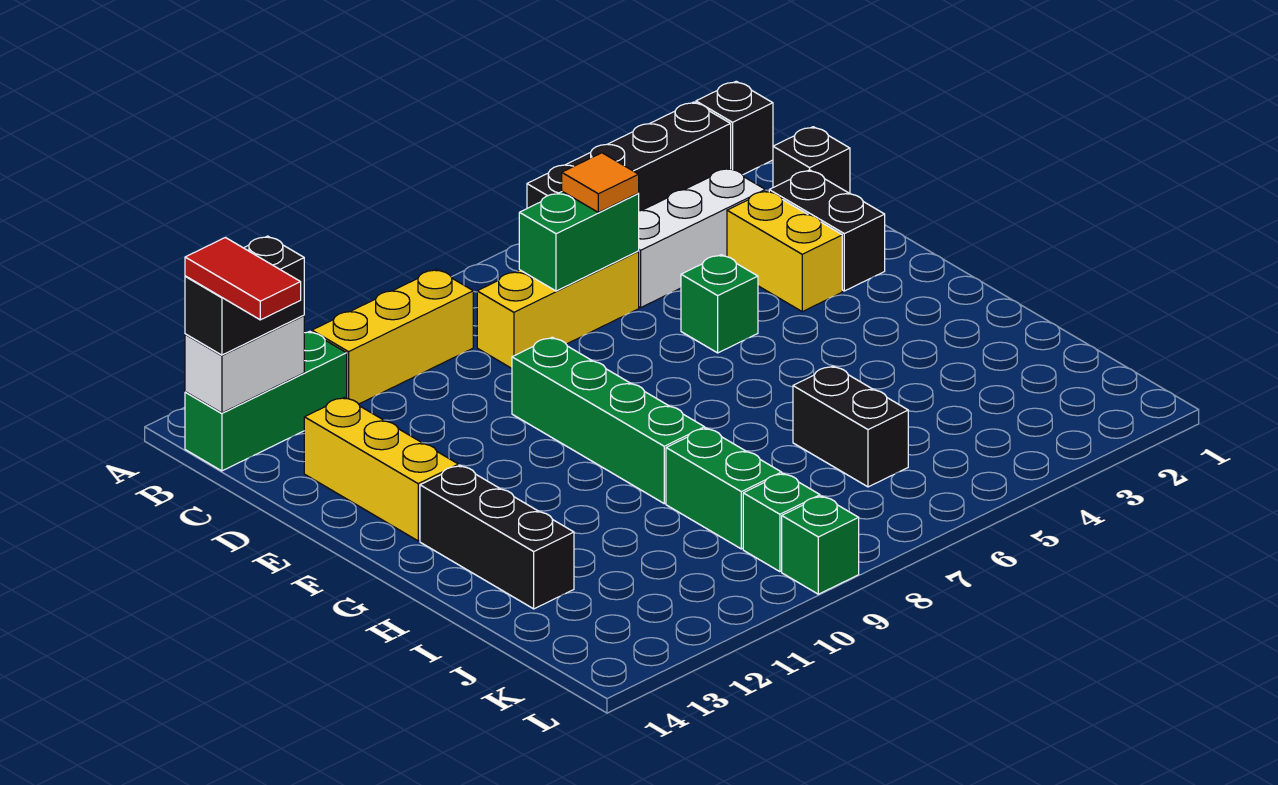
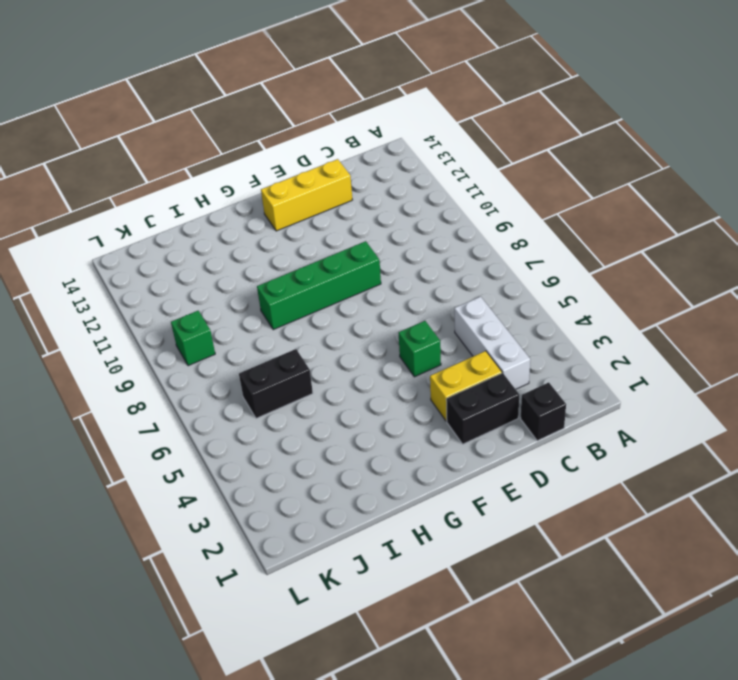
none -> black 1x1 brick [696,81,773,175]
none -> black 1x4 brick [527,102,731,211]
none -> yellow 1x3 brick [312,269,473,404]

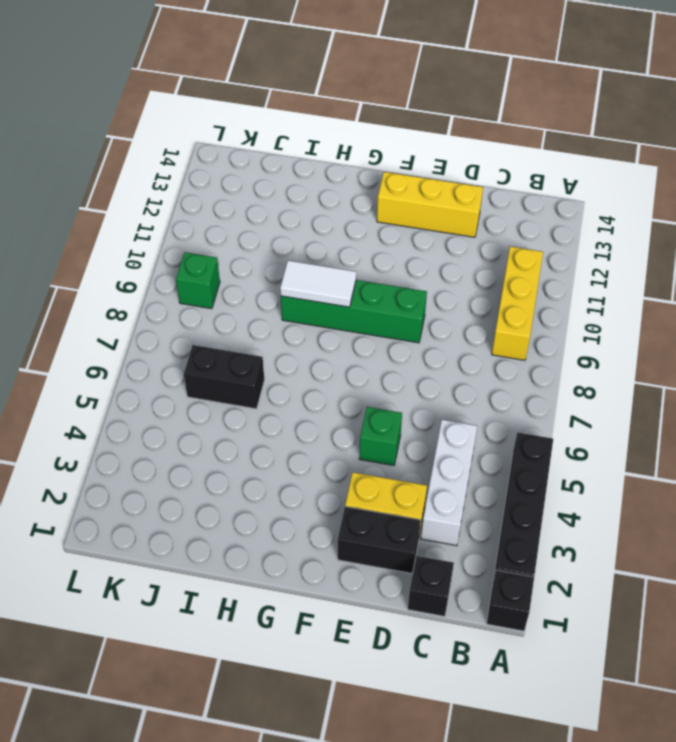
white 1x2 tile [280,261,356,307] -> none
none -> green 1x3 brick [185,331,347,471]
none -> yellow 1x3 brick [477,251,639,368]
none -> black 1x3 brick [420,465,574,609]

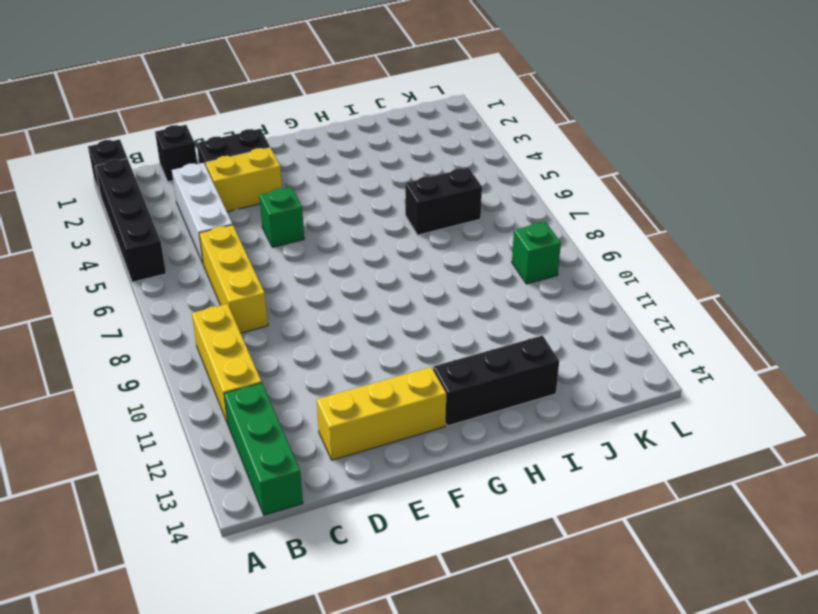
none -> green 1x4 brick [512,337,705,504]
none -> green 1x2 brick [666,428,782,549]
none -> green 1x1 brick [782,496,859,594]

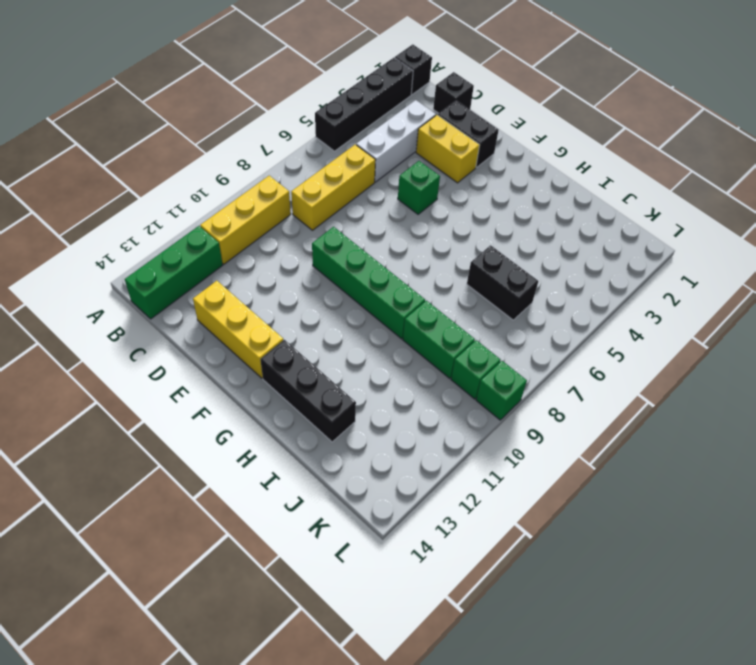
none -> white 1x2 brick [185,315,304,413]
none -> green 1x2 brick [519,192,639,291]
none -> black 1x2 brick [185,236,304,355]

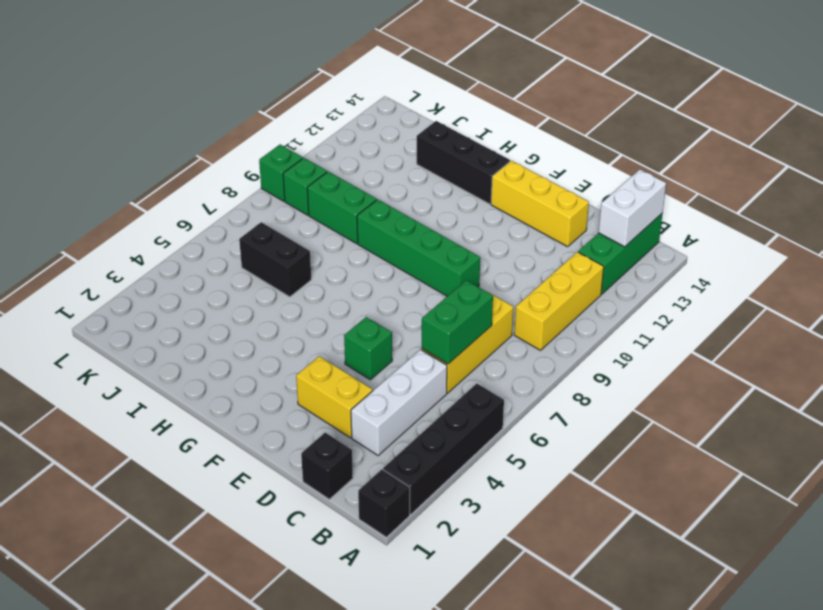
none -> black 1x2 brick [769,170,885,291]
none -> black 1x2 brick [185,236,304,355]
none -> orange 1x1 tile [562,153,639,212]

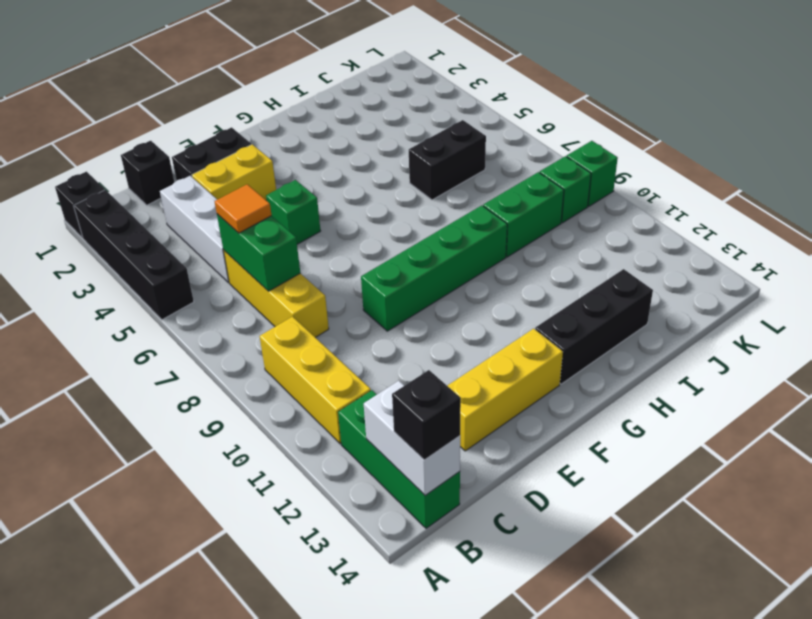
black 1x1 brick [392,370,461,460] -> black 1x2 brick [185,236,304,355]
none -> red 1x2 tile [185,238,301,320]

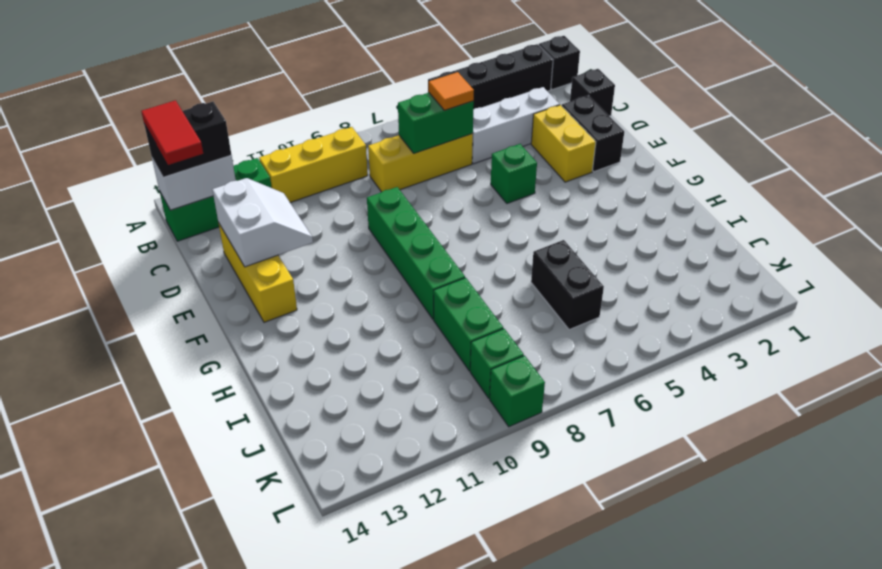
white 2x2 slope [212,178,313,267] -> none
none -> black 1x3 brick [420,465,574,609]

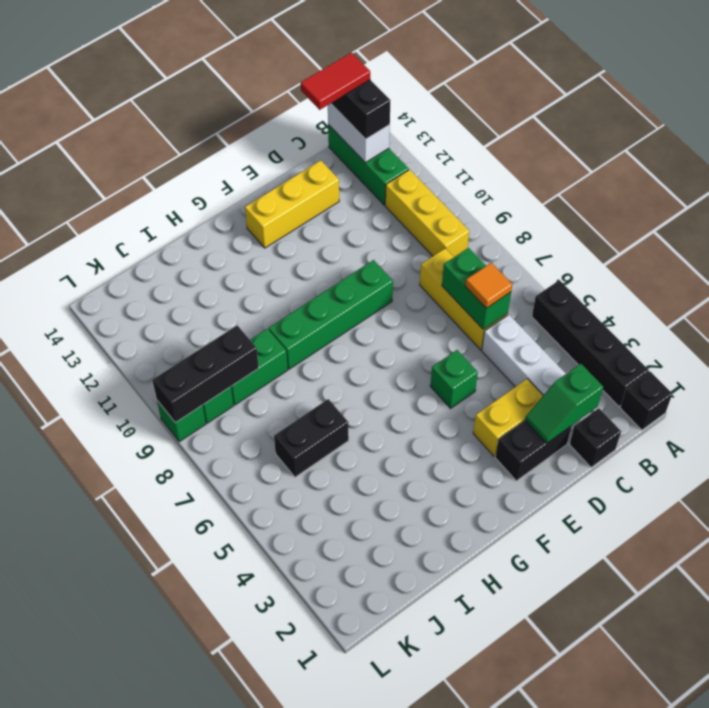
green 1x2 slope [525,364,603,443] -> none
black 1x3 brick [152,325,259,423] -> black 1x3 brick moved to [420,465,574,609]

